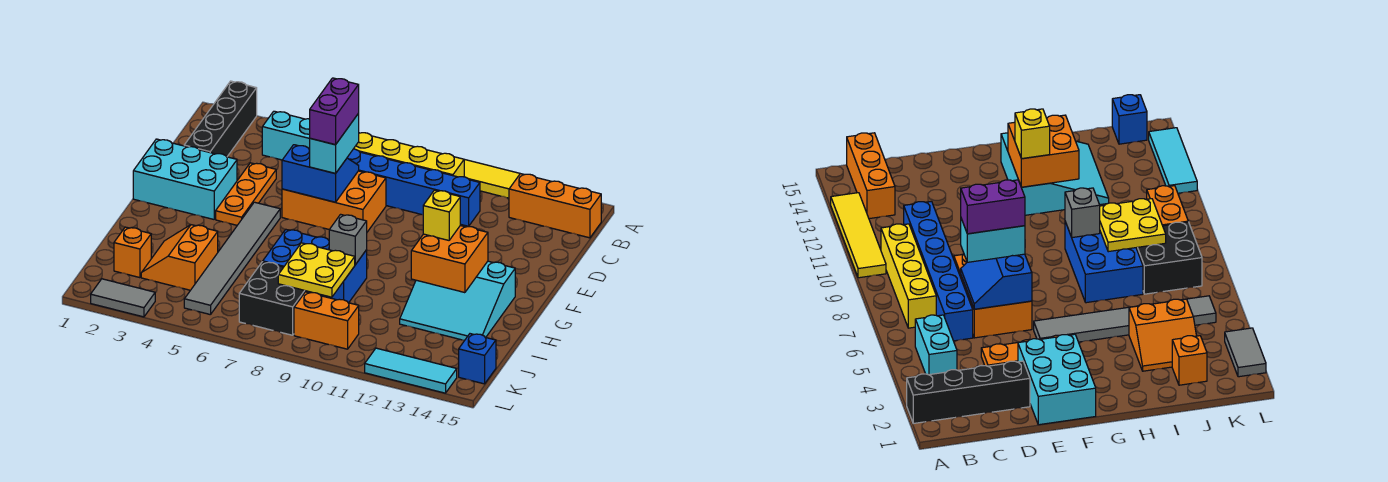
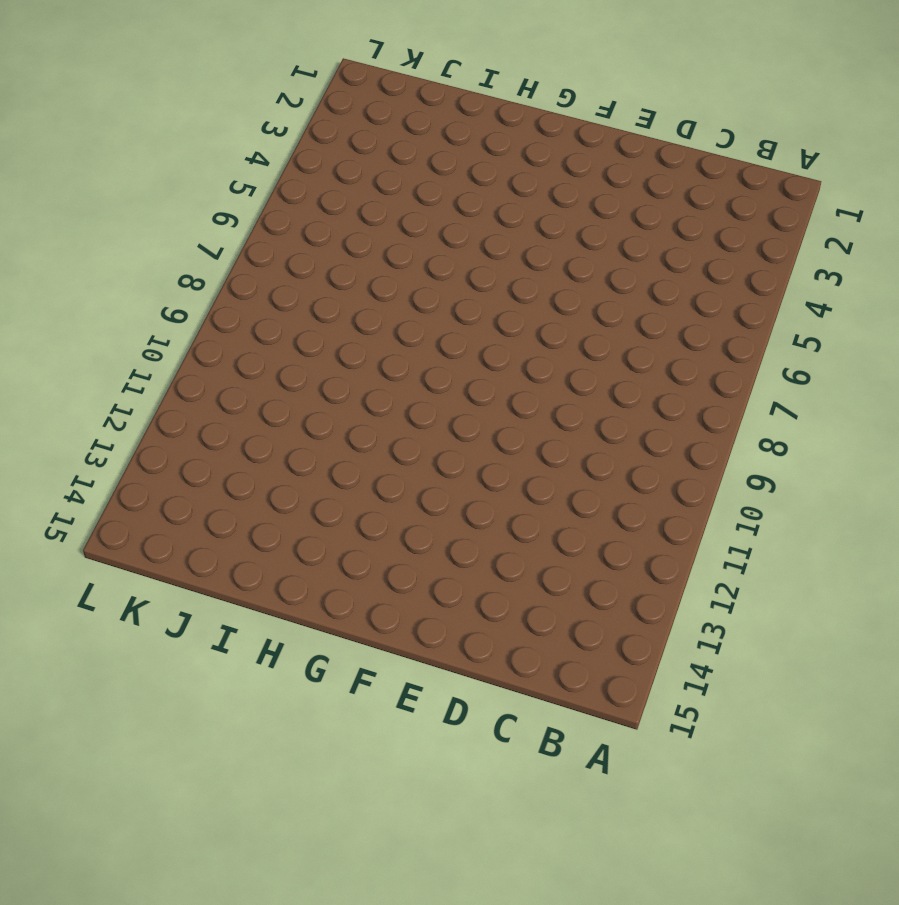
none -> black 1x4 brick [184,81,257,157]
none -> yellow 1x4 tile [464,160,520,198]
none -> cyan 1x2 brick [262,111,310,160]

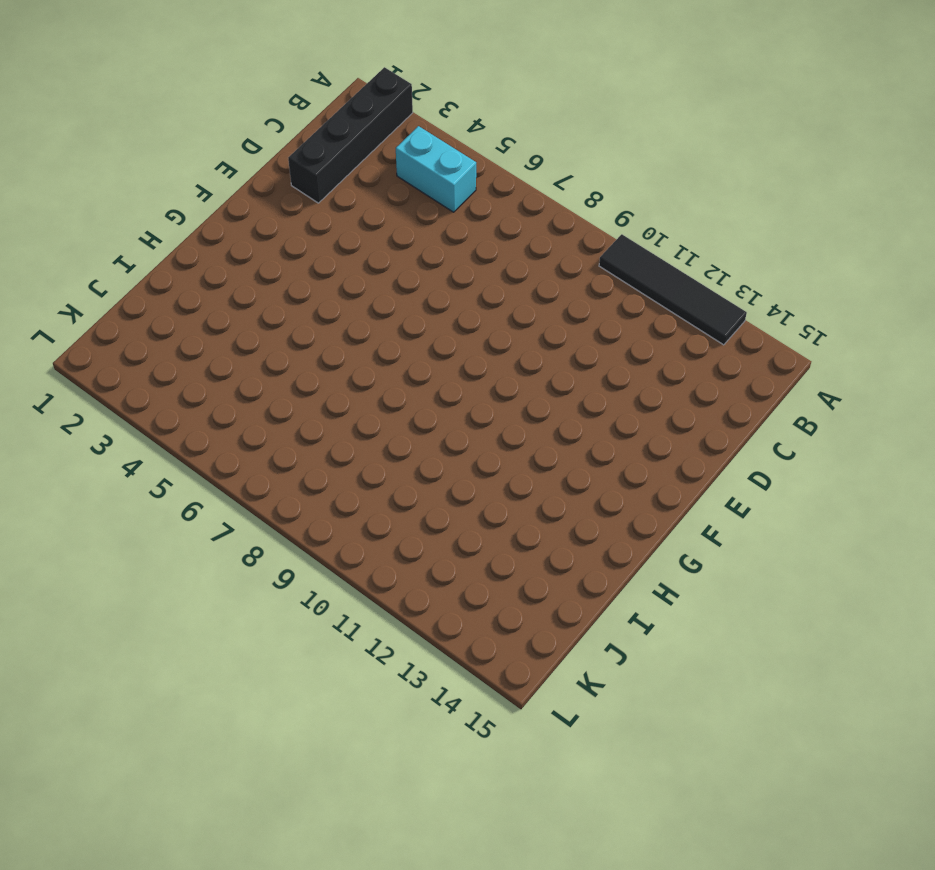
black 1x4 tile [599,234,747,345] -> yellow 1x4 tile [464,160,520,198]
none -> yellow 1x4 brick [354,133,464,177]
none -> orange 1x3 brick [509,174,601,238]
none -> blue 1x6 brick [347,149,480,226]

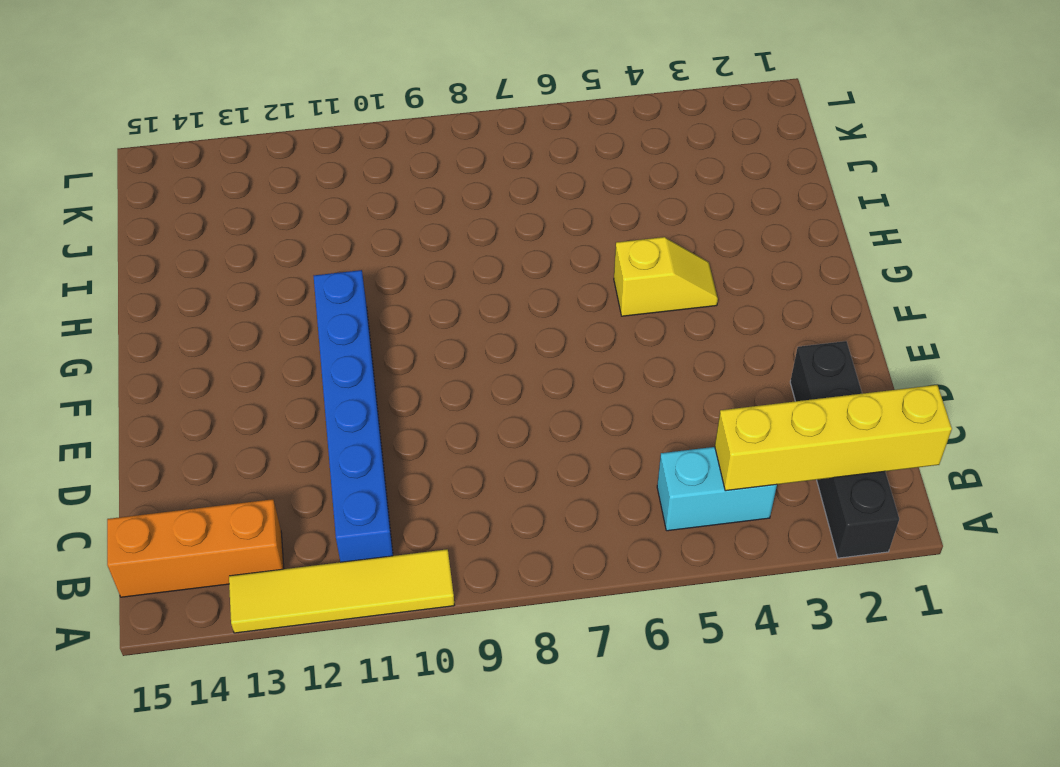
yellow 1x4 brick [715,385,952,491] -> yellow 1x4 brick moved to [354,133,464,177]
blue 1x6 brick [314,270,393,562] -> blue 1x6 brick turned to [347,149,480,226]
yellow 1x2 slope [614,237,718,316] -> grey 1x6 tile [184,202,280,315]
none -> orange 1x3 plate [216,163,276,225]
none -> orange 2x3 brick [282,171,386,232]
none -> cyan 2x3 brick [133,139,237,219]

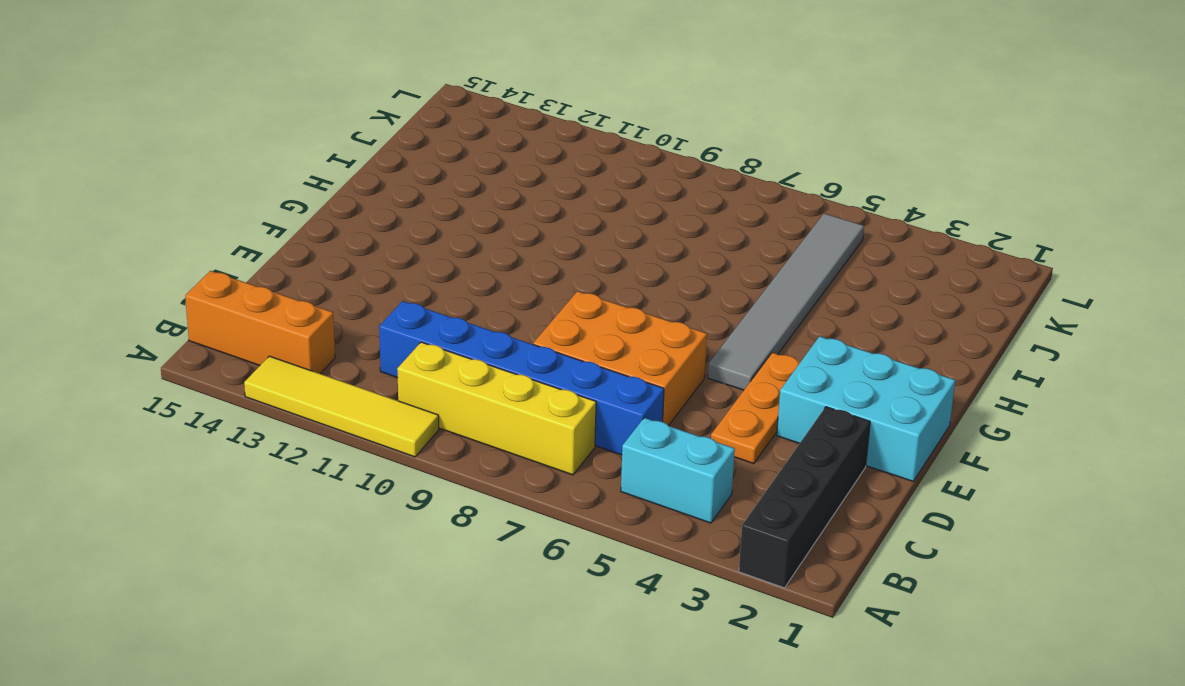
none -> cyan 3x3 slope [400,261,515,340]
none -> blue 2x3 brick [263,229,367,303]
none -> orange 2x2 slope [141,225,218,290]

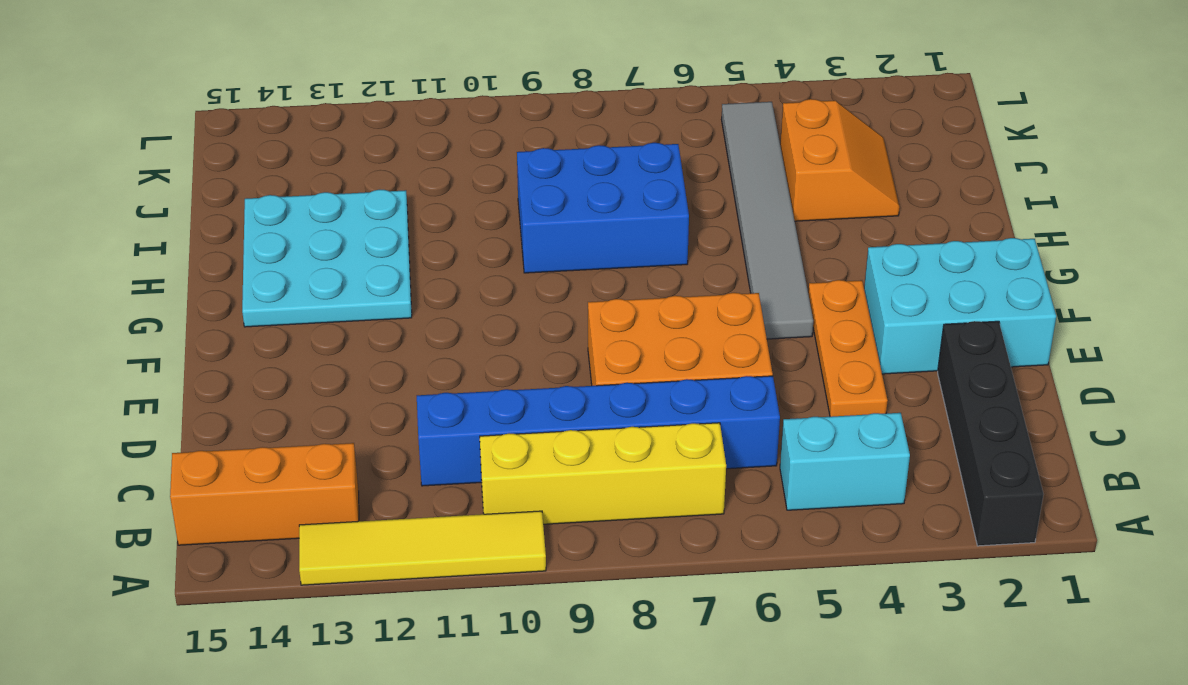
cyan 3x3 plate [242,190,412,327] -> cyan 3x3 slope [400,261,515,340]
none -> orange 1x1 brick [114,227,151,278]
none -> black 2x2 brick [239,262,312,335]
none -> orange 1x2 brick [294,292,359,349]

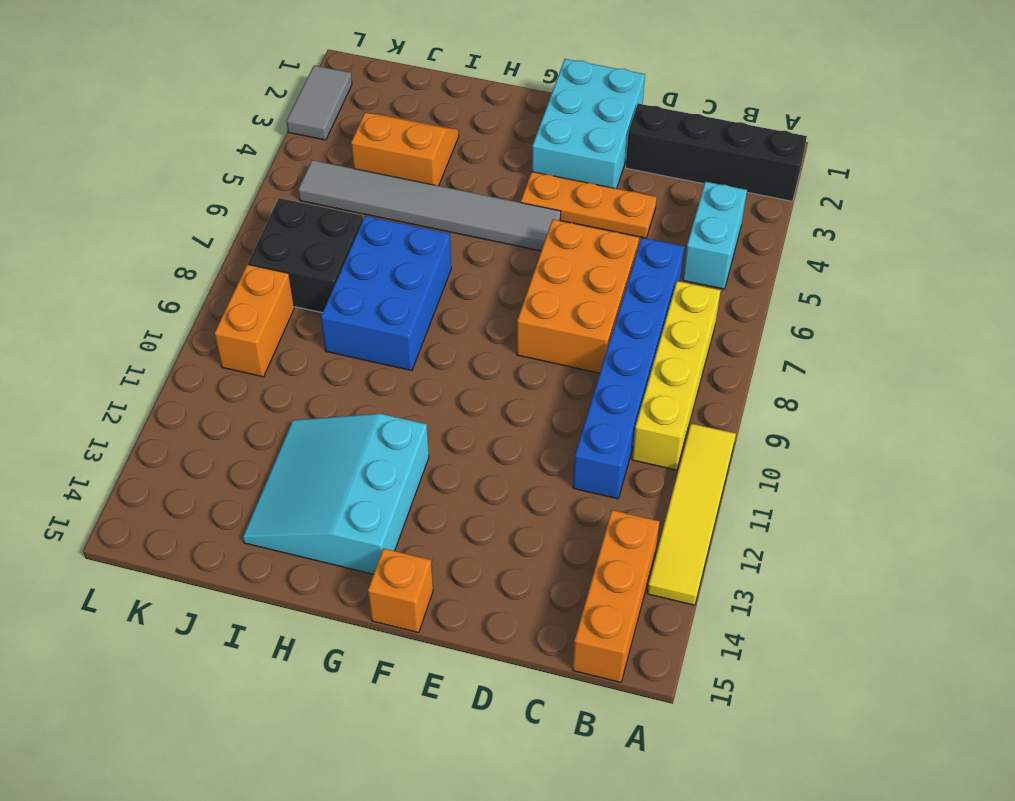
orange 1x1 brick [368,548,433,633] -> orange 1x1 brick moved to [114,227,151,278]
none -> blue 1x1 brick [459,334,496,384]
none -> cyan 1x3 tile [365,348,457,393]
none -> blue 2x2 slope [282,145,359,202]

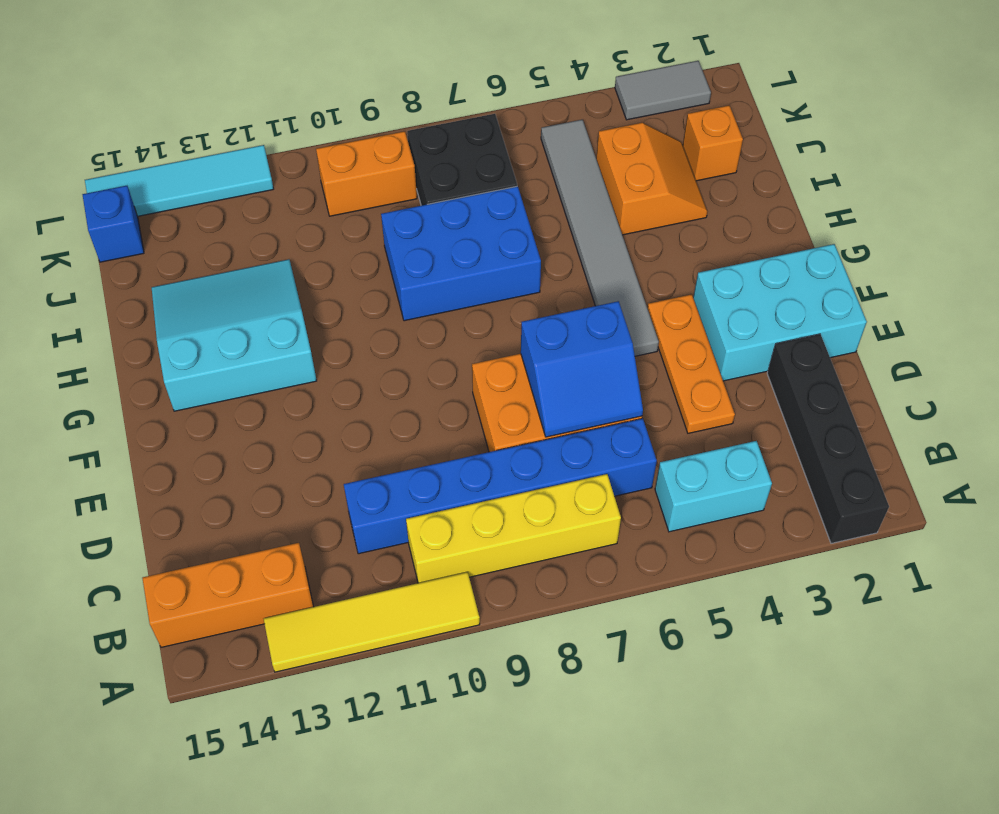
cyan 1x4 tile [85,145,274,216] -> cyan 1x3 tile [365,348,457,393]
none -> orange 2x2 brick [411,226,488,293]
none -> grey 1x1 brick [329,214,367,265]
none -> yellow 2x2 plate [278,243,355,297]

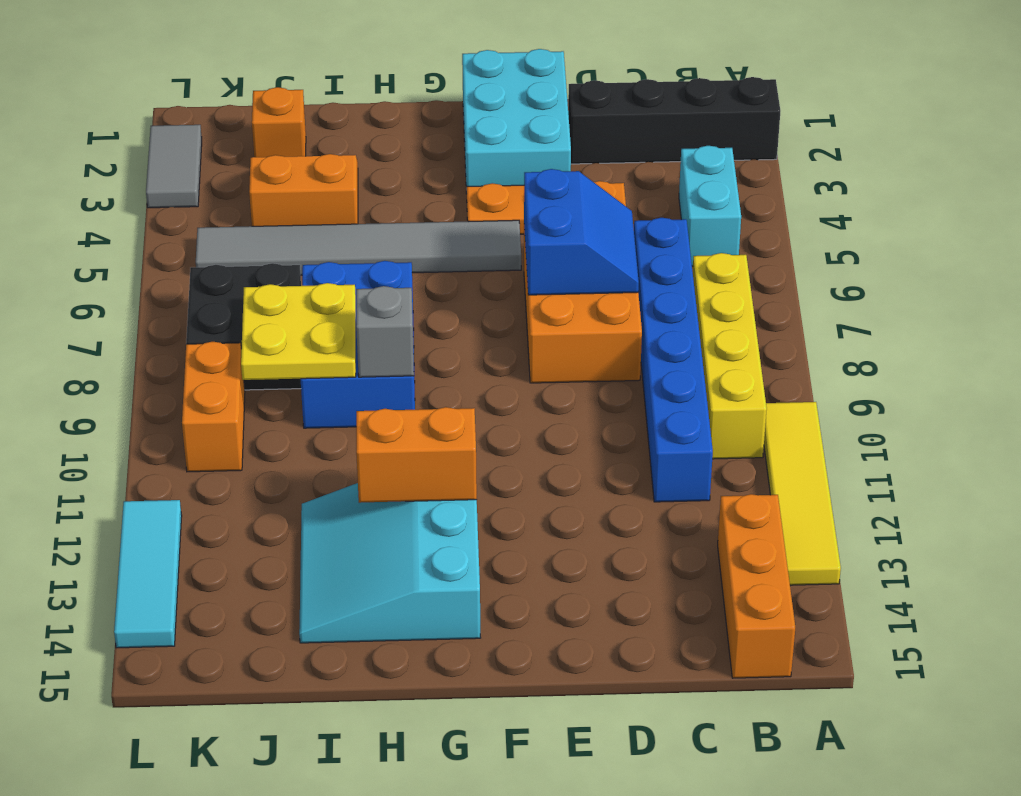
orange 1x2 brick [356,407,477,503] -> orange 2x2 brick [411,226,488,293]
none -> blue 1x1 brick [459,334,496,384]
none -> cyan 1x2 brick [310,114,359,173]
none -> yellow 1x1 brick [423,190,460,240]

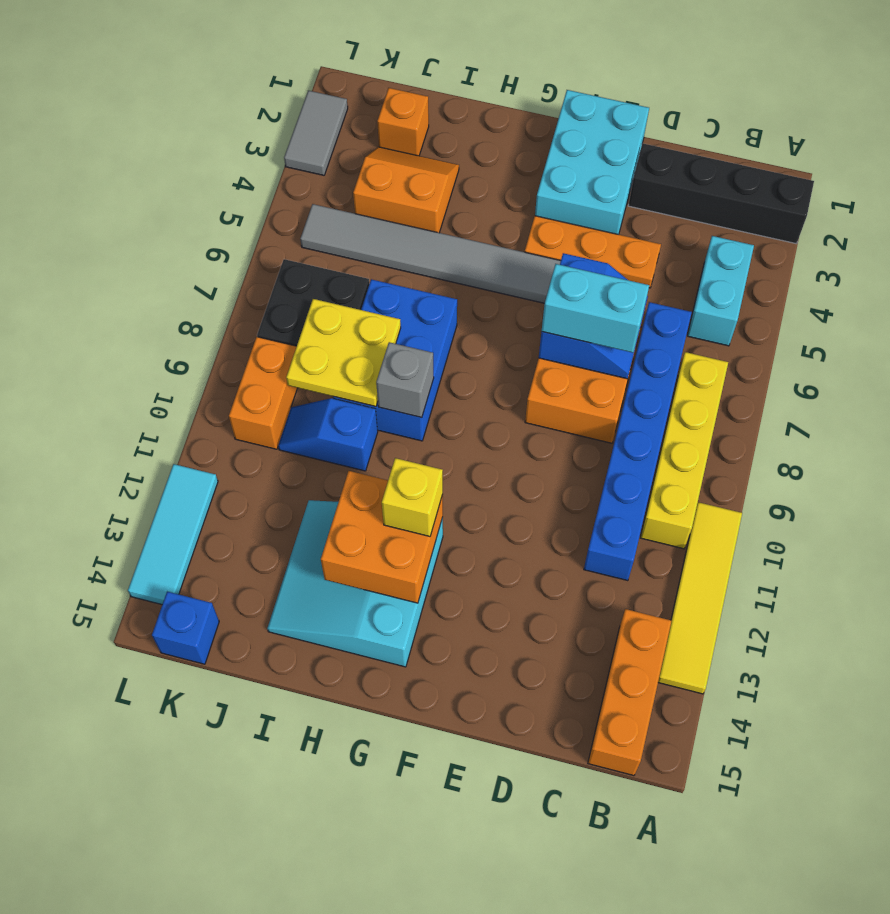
blue 1x2 slope [278,398,378,471] -> none
none -> purple 1x2 brick [310,78,359,145]

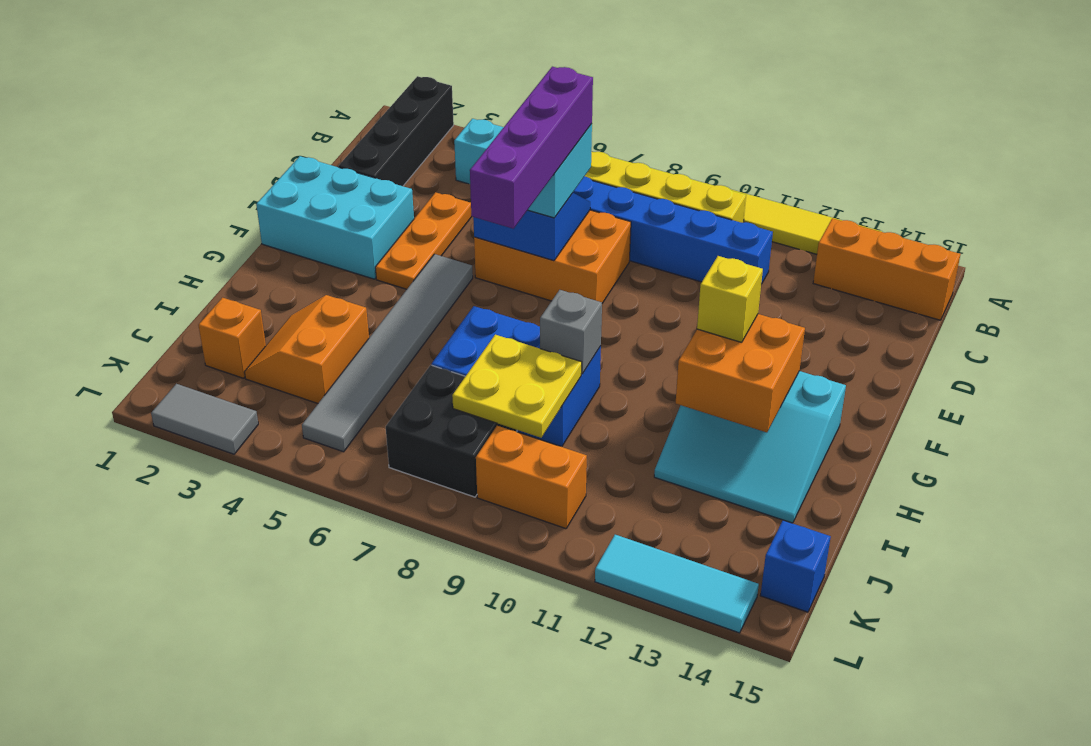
purple 1x4 brick [470,67,593,229] -> purple 1x2 brick [310,78,359,145]

